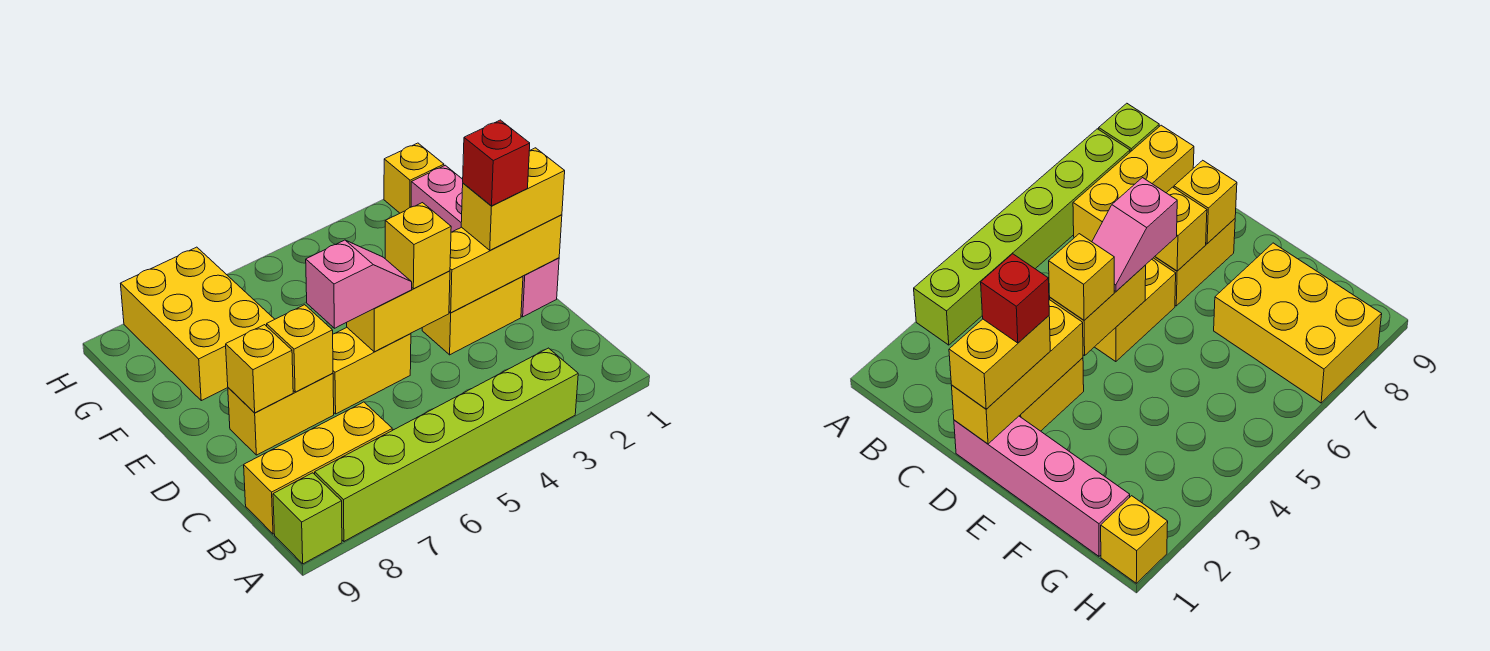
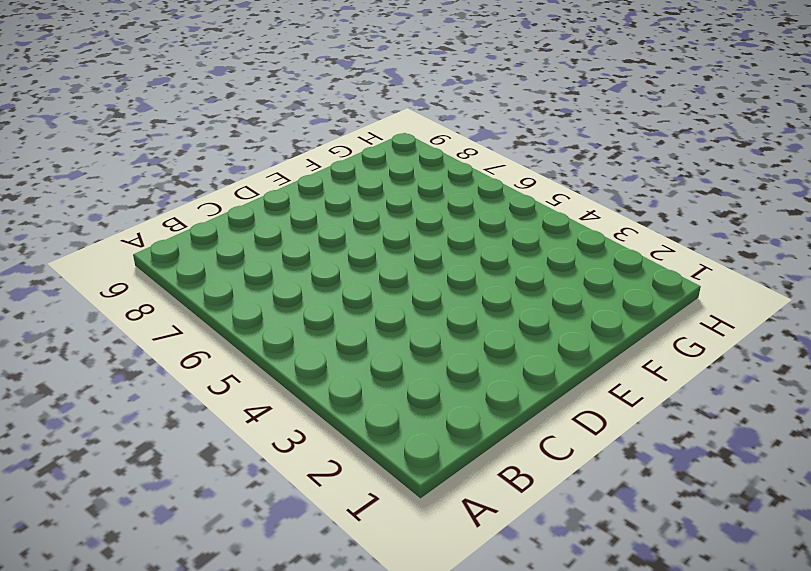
none -> lime 1x6 brick [315,348,578,541]
none -> lime 1x1 brick [273,473,342,564]
none -> yellow 1x3 brick [244,402,392,534]

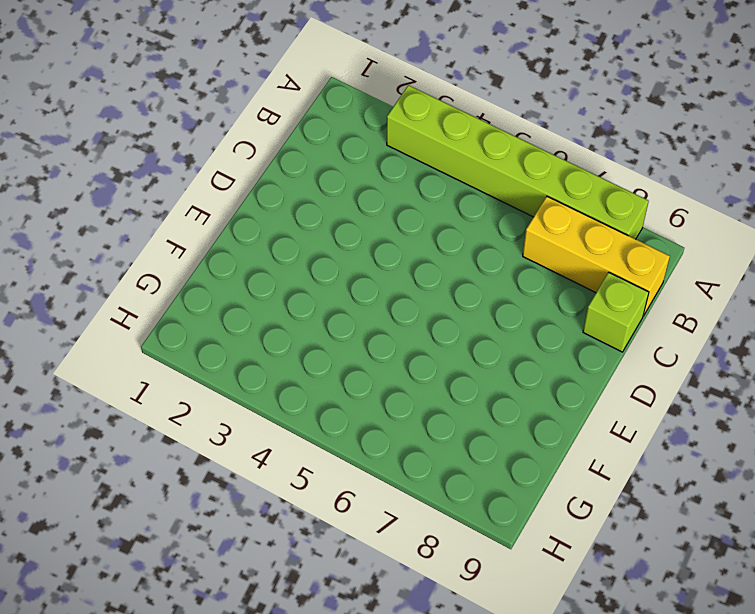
lime 1x1 brick [583,272,649,352] -> lime 1x1 brick moved to [273,473,342,564]
none -> pink 1x4 brick [411,165,559,317]
none -> yellow 1x2 brick [422,276,523,355]
none -> yellow 1x2 brick [333,328,411,414]

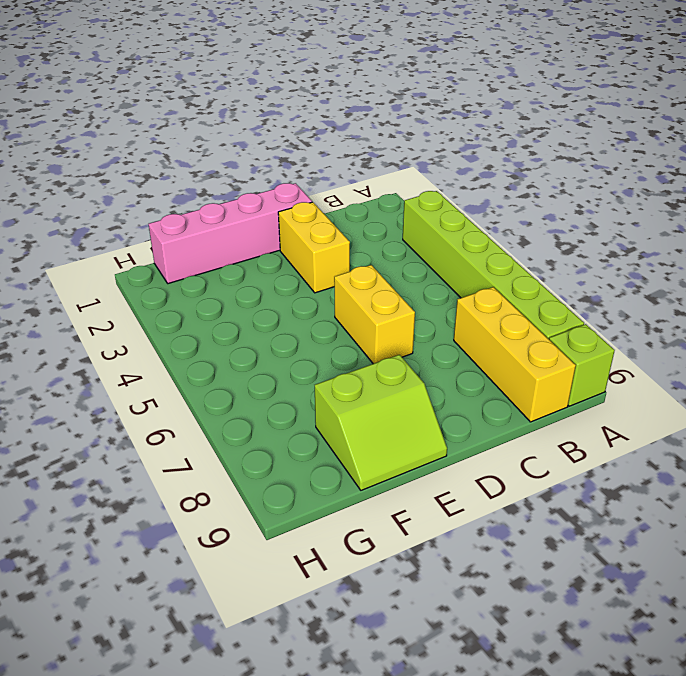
lime 2x2 slope [315,355,447,490] -> yellow 2x3 brick [120,247,275,401]
none -> yellow 1x2 brick [228,373,334,455]
none -> yellow 1x1 brick [384,143,444,213]
none -> yellow 1x3 brick [449,215,562,313]

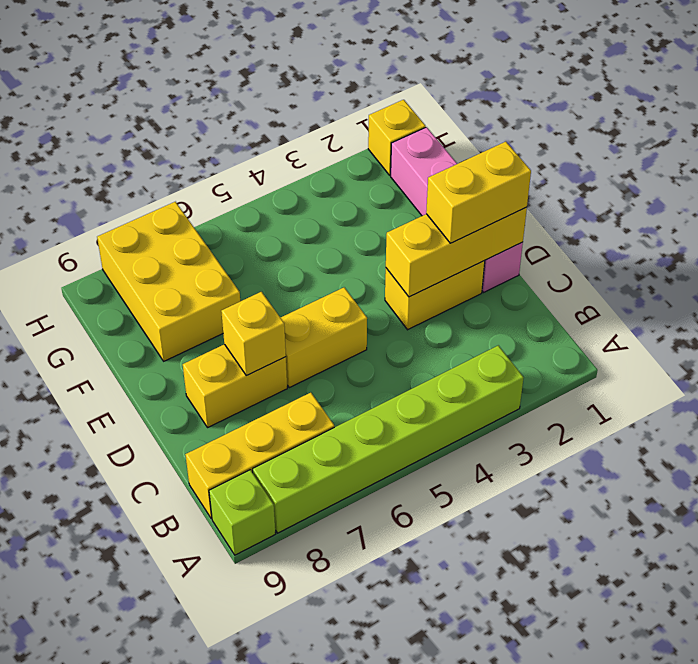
none -> yellow 1x2 brick [347,271,450,352]
none -> yellow 1x1 brick [226,325,293,413]
none -> yellow 1x1 brick [385,203,451,289]

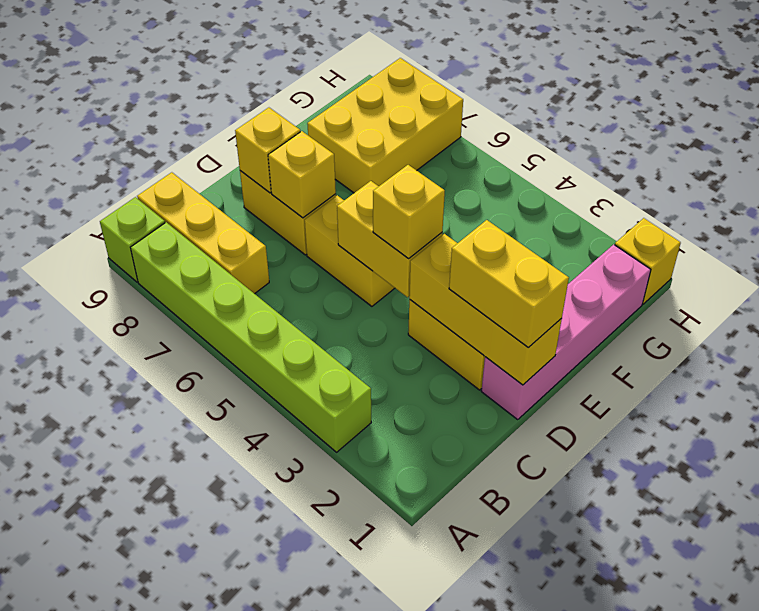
none -> pink 1x2 slope [306,240,412,328]
none -> red 1x1 brick [463,120,530,206]

